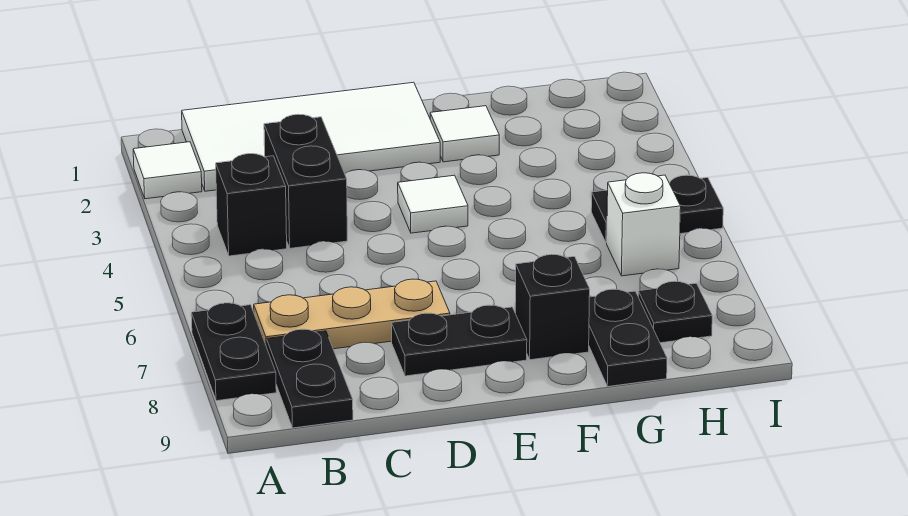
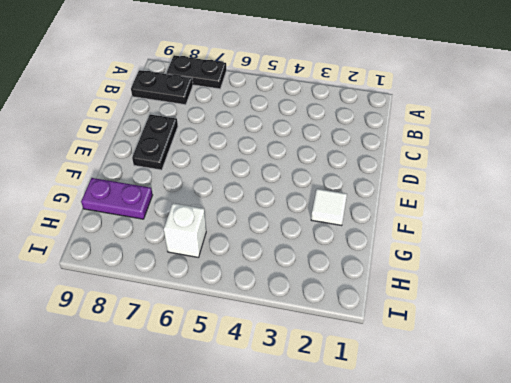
purple 1x2 plate [81,178,153,219] -> black 1x2 plate [589,289,667,387]
none -> white 1x1 tile [133,142,202,199]
none -> white 2x4 tile [182,82,440,191]
none -> black 1x1 brick [216,154,287,256]

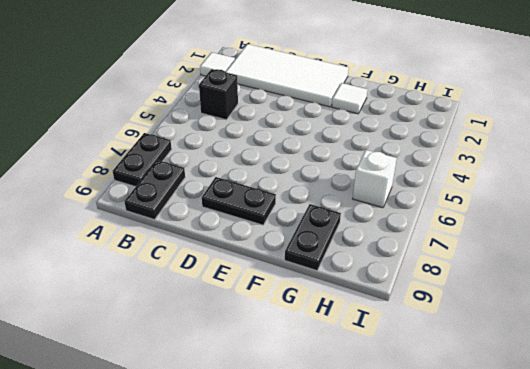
none -> tan 1x3 plate [254,279,450,349]
none -> black 1x2 brick [264,114,347,248]
none -> white 1x1 tile [398,175,468,233]

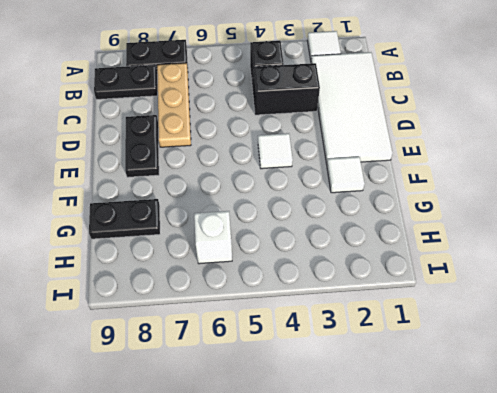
none -> black 1x1 brick [515,254,590,360]
none -> black 1x2 plate [591,175,723,243]
none -> black 1x1 plate [638,281,712,343]

